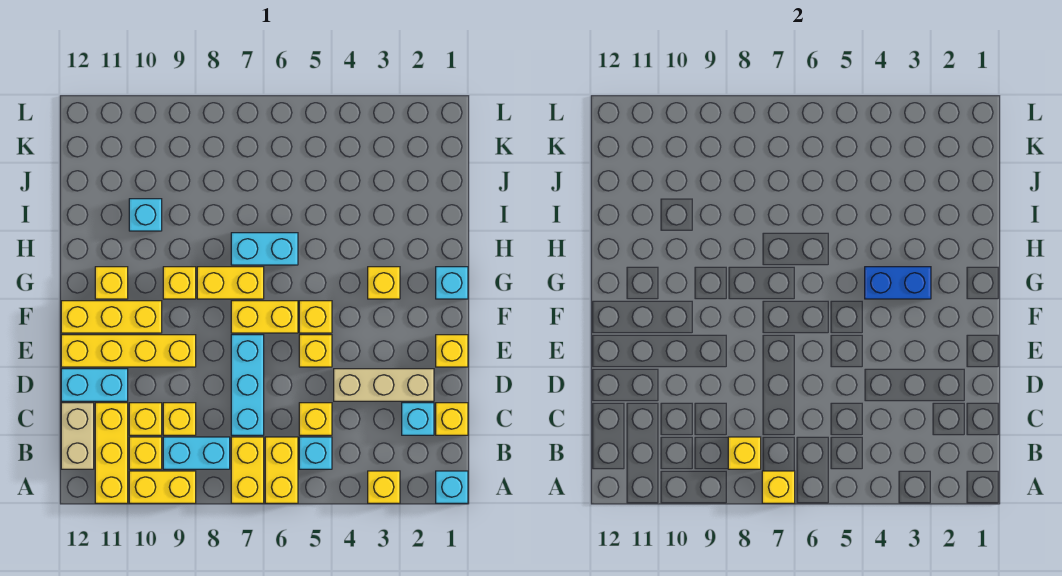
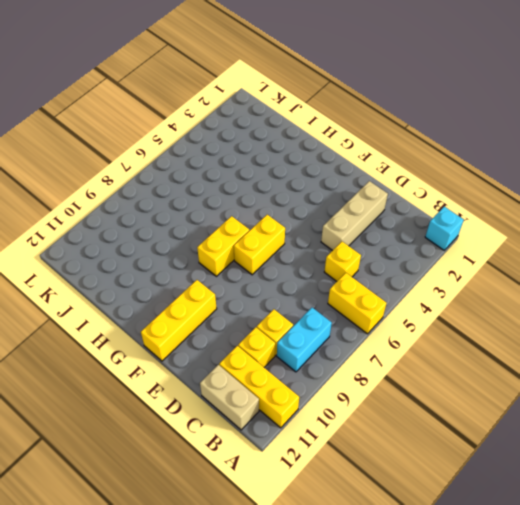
none -> yellow 1x1 brick [368,471,400,503]
none -> yellow 1x2 brick [231,437,264,503]
none -> yellow 1x2 brick [129,471,196,503]
none -> cyan 1x1 brick [299,437,332,469]

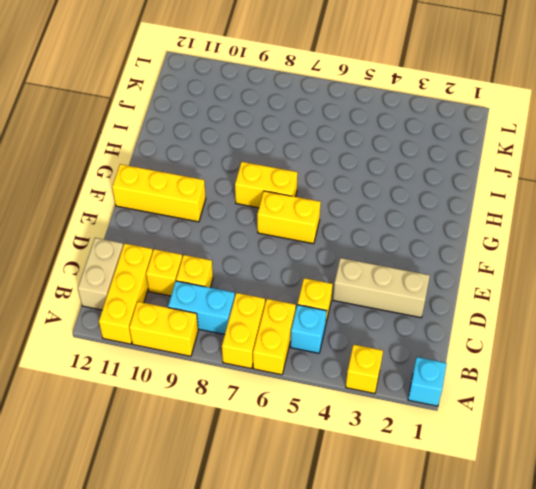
none -> yellow 1x1 brick [129,437,162,469]
none -> yellow 1x1 brick [436,403,468,435]
none -> cyan 1x1 brick [402,403,434,435]
none -> cyan 1x3 brick [231,335,264,435]

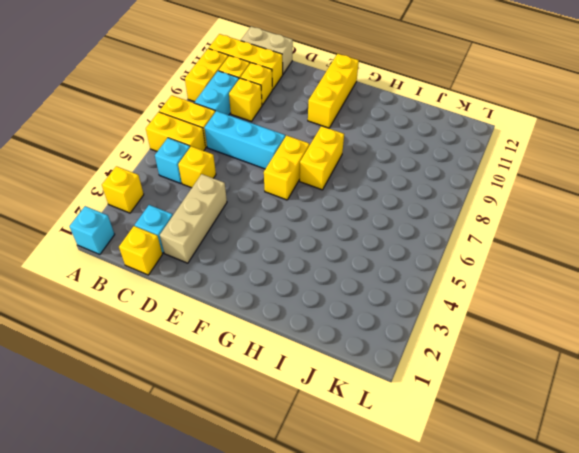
none -> cyan 1x2 brick [61,369,128,401]
none -> yellow 1x1 brick [436,335,468,367]
none -> yellow 1x1 brick [299,335,332,367]
none -> yellow 1x4 brick [61,335,196,367]

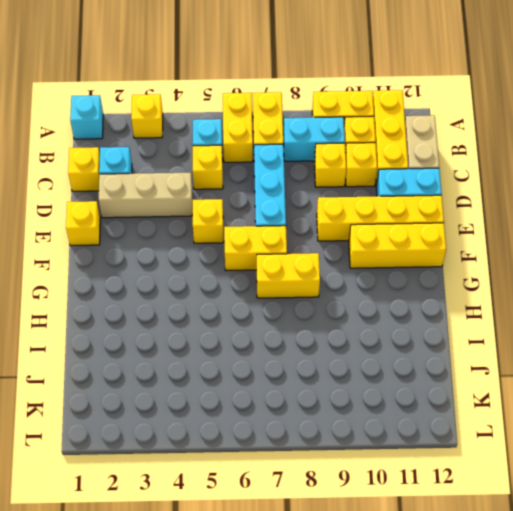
none -> yellow 1x1 brick [299,301,332,333]
none -> cyan 1x1 brick [436,267,468,299]
none -> yellow 1x1 brick [368,267,400,299]
none -> yellow 1x1 brick [163,267,196,299]

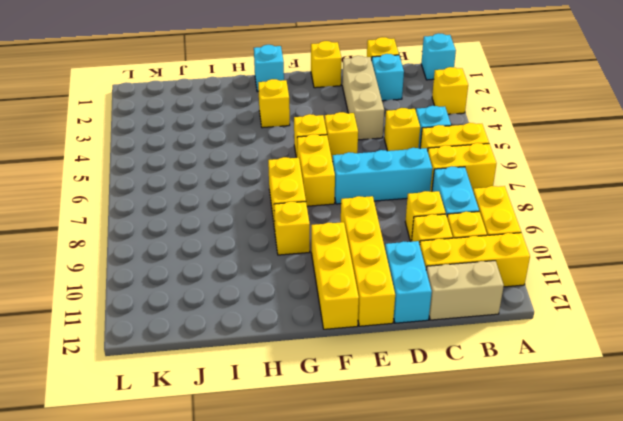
none -> yellow 1x1 brick [95,267,128,299]
none -> cyan 1x2 brick [231,233,298,265]
none -> cyan 1x1 brick [129,199,162,231]
none -> yellow 1x1 brick [762,471,795,503]

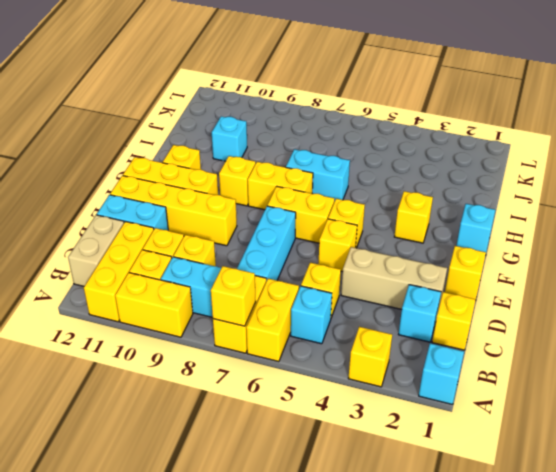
none -> yellow 1x1 brick [728,437,761,469]
none -> blue 1x2 brick [865,267,931,299]

